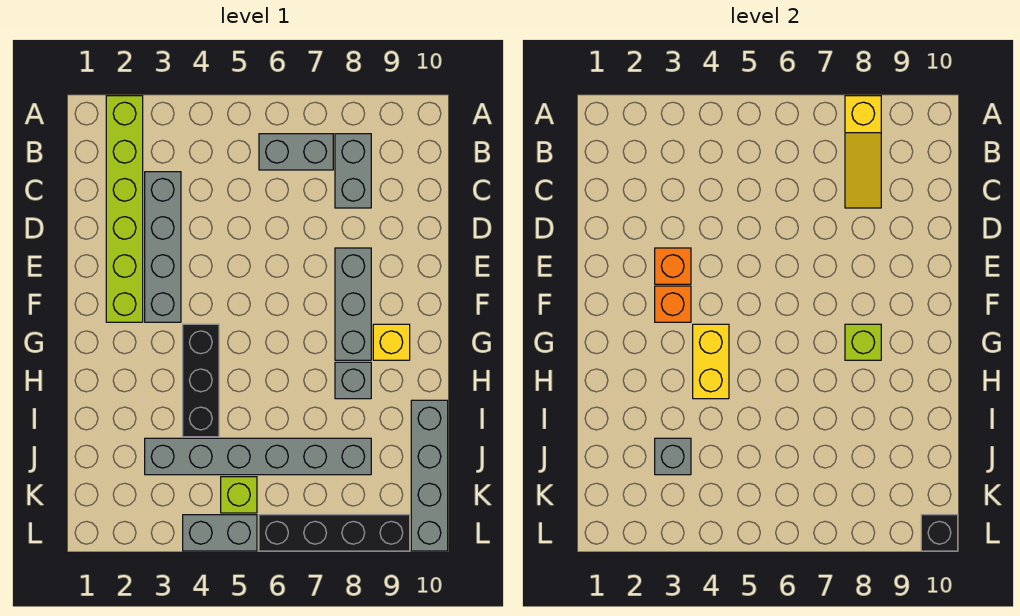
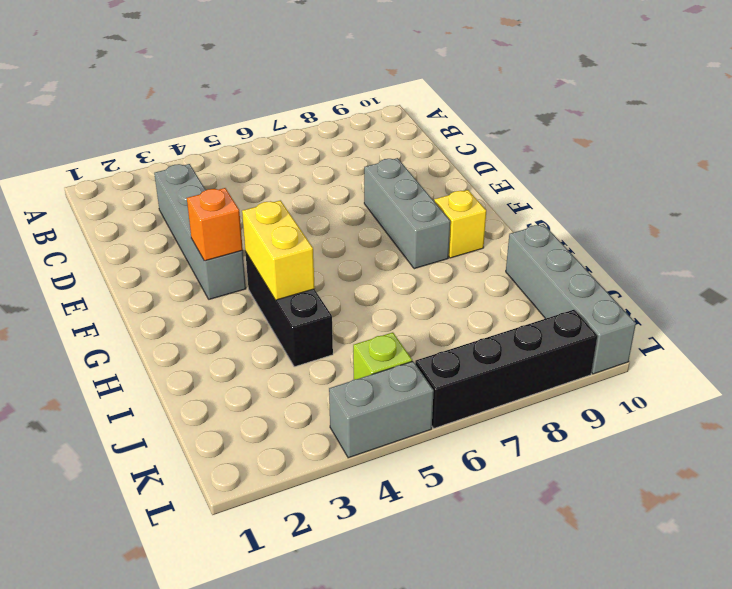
none -> lime 1x6 brick [106,96,143,322]
none -> grey 1x2 brick [259,134,333,170]
none -> grey 1x2 brick [335,134,371,208]

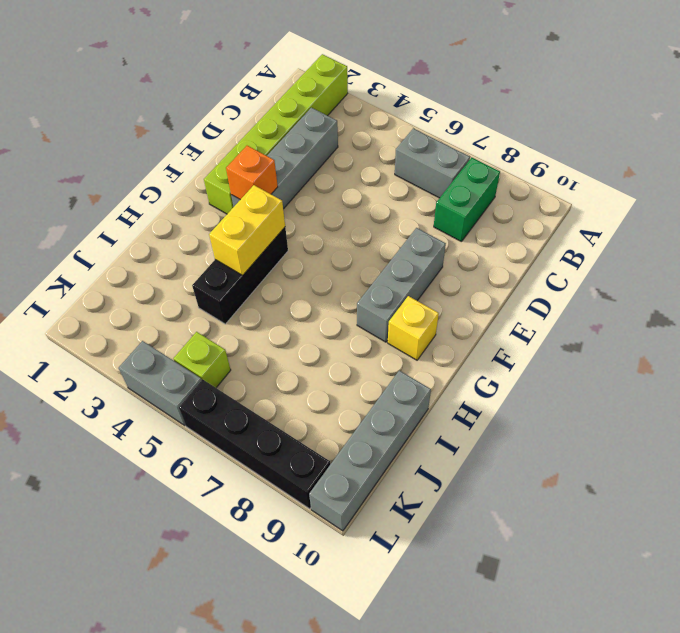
green 1x2 brick [434,157,500,242] -> grey 1x2 brick [335,134,371,208]
none -> grey 1x1 brick [335,362,371,399]
none -> grey 1x6 brick [145,438,371,475]
none -> yellow 1x3 slope [845,96,881,208]

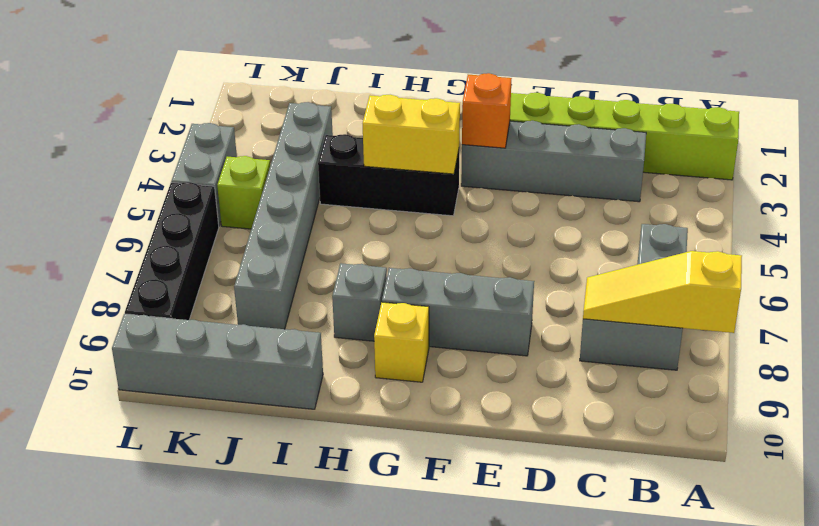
none -> orange 1x1 brick [655,248,691,284]
none -> lime 1x1 brick [845,324,881,360]
none -> grey 1x1 brick [655,438,691,475]

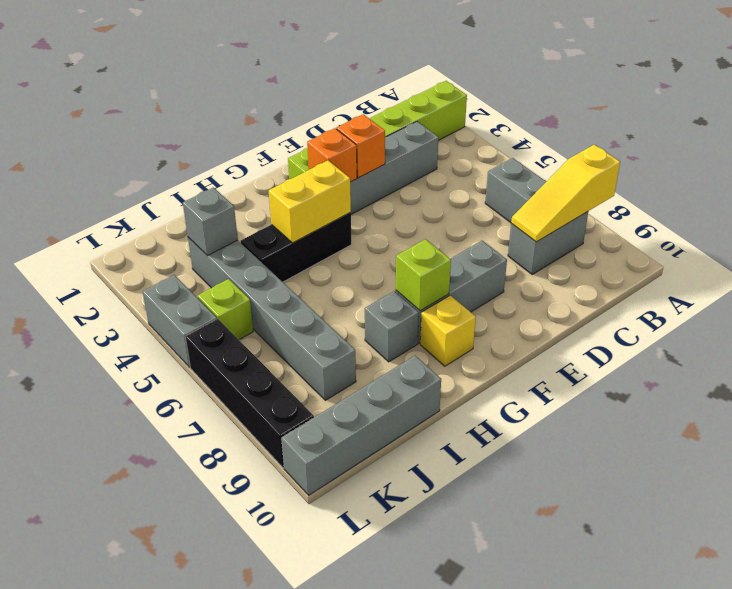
none -> black 1x1 brick [921,515,958,551]

